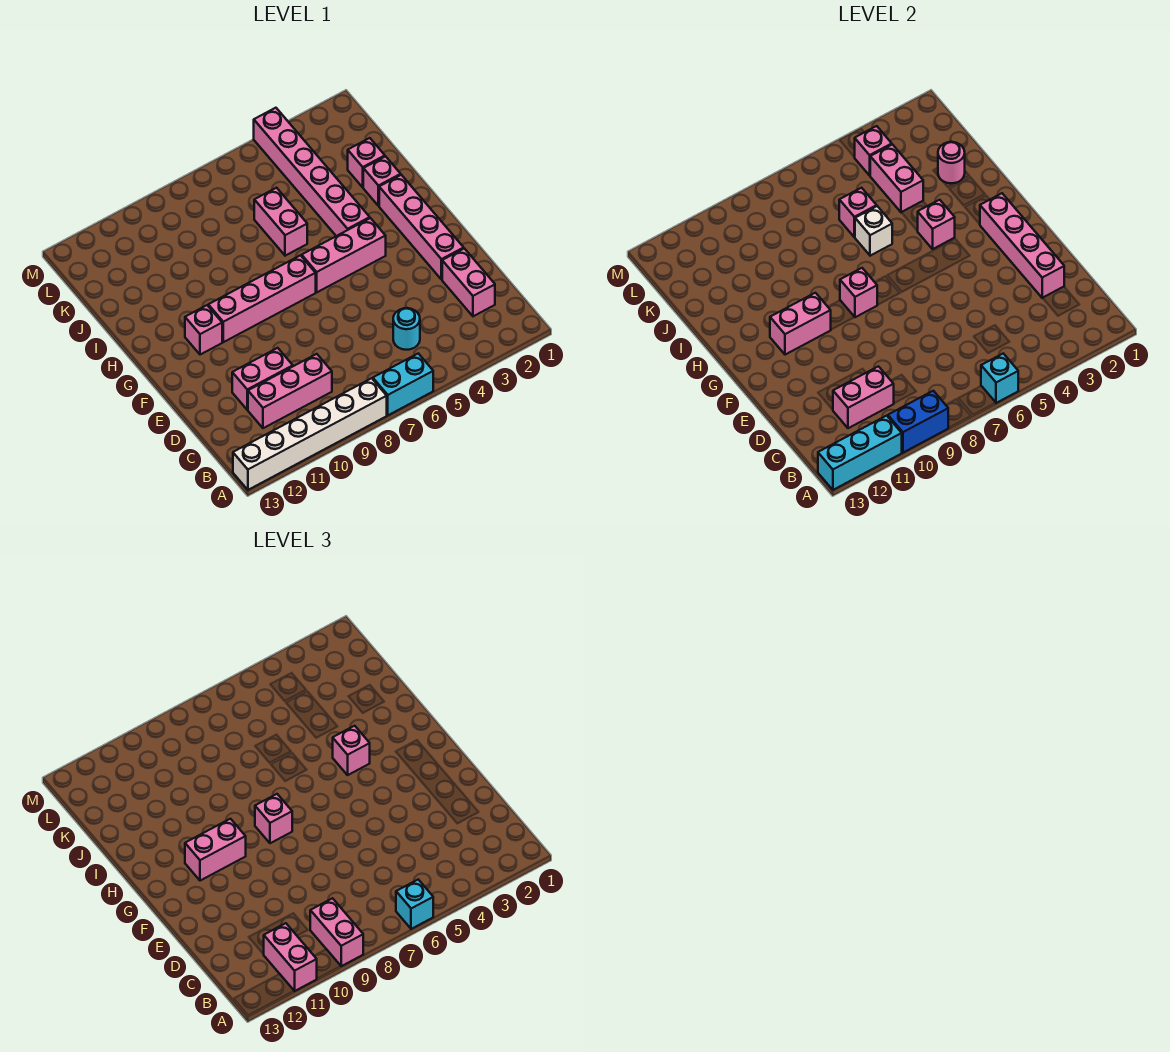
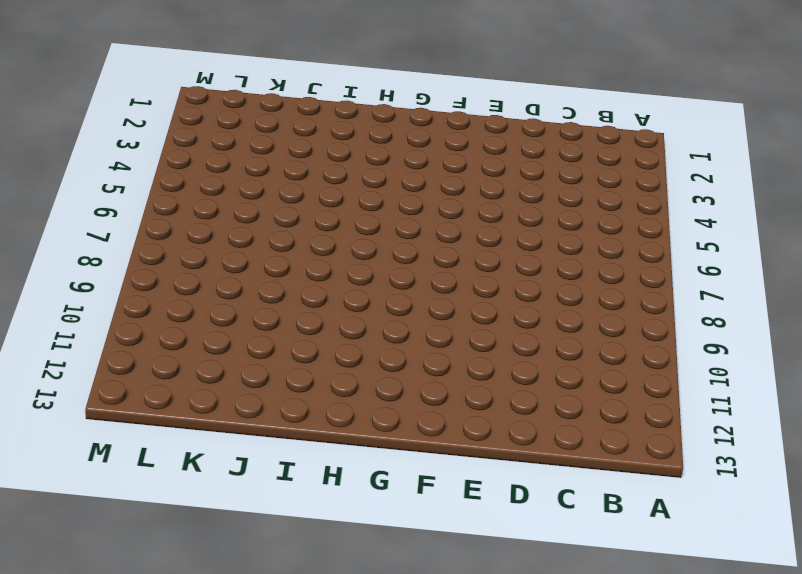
none -> cyan 1x2 brick [373,354,433,415]
none -> white 1x6 brick [233,378,387,490]
none -> pink 1x2 brick [442,248,495,316]
none -> cyan 1x1 round brick [393,308,420,350]

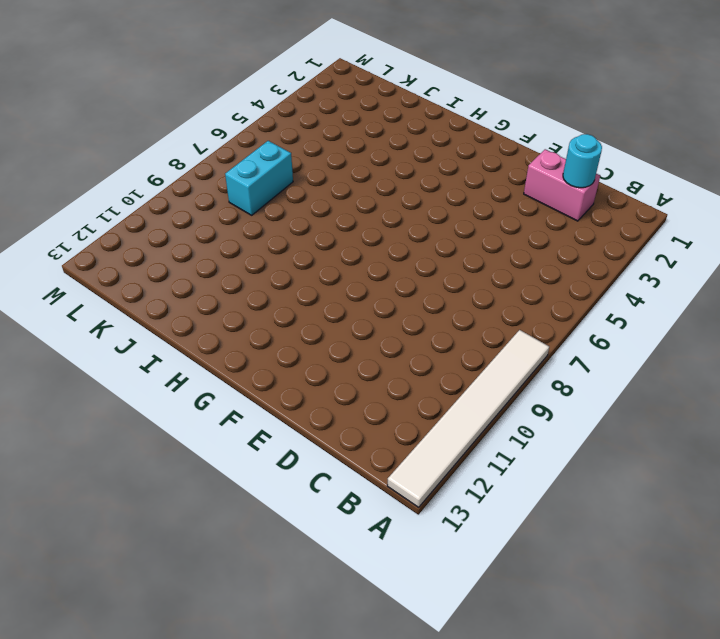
white 1x6 tile [387,330,549,507] -> white 1x6 brick [233,378,387,490]
cyan 1x1 round brick [563,134,602,188] -> cyan 1x1 round brick moved to [393,308,420,350]
cyan 1x2 brick [225,141,293,215] -> cyan 1x2 brick moved to [373,354,433,415]
none -> pink 1x3 brick [248,354,332,428]
none -> pink 1x2 brick [232,348,293,410]
none -> pink 1x4 brick [379,175,464,280]
none -> pink 1x3 brick [302,218,386,292]

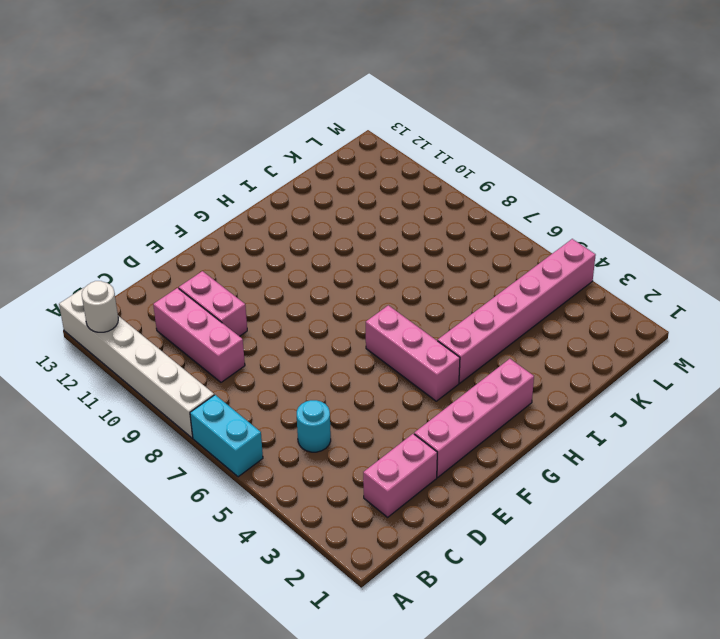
white 1x1 round brick [82,281,118,332] -> cyan 1x3 brick [818,416,902,490]
none -> pink 1x4 brick [208,255,316,342]
none -> pink 1x1 brick [185,305,222,355]
none -> pink 1x1 brick [363,156,401,206]
none -> pink 1x2 brick [254,188,307,256]

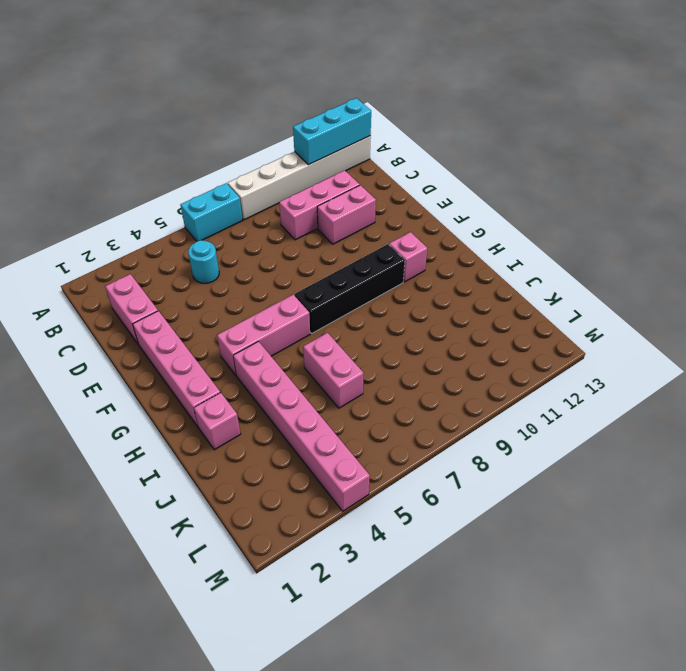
black 1x4 brick [295,244,405,333] -> pink 1x4 brick [208,255,316,342]
none -> pink 1x1 brick [348,138,385,187]
none -> cyan 1x1 brick [981,354,1018,403]
none -> blue 1x2 brick [888,391,948,453]
none -> pink 1x2 brick [833,366,894,428]

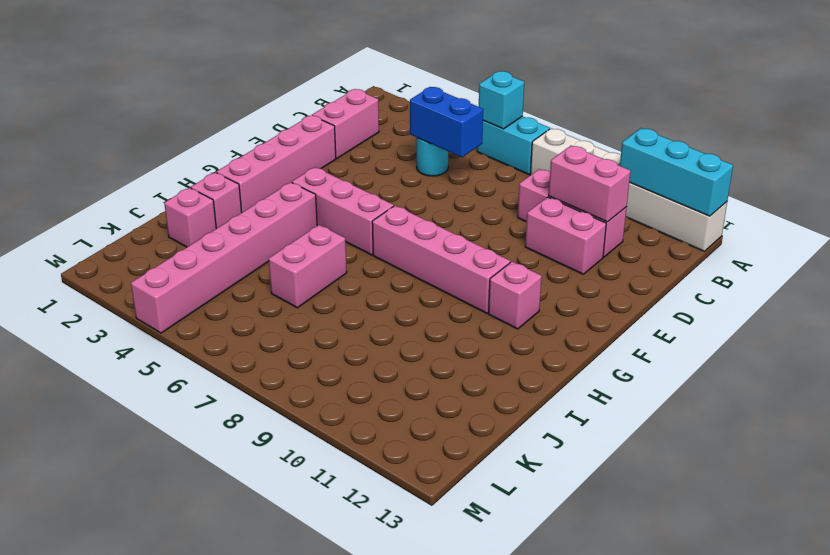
blue 1x2 brick [410,87,483,157] -> blue 1x2 brick moved to [888,391,948,453]
none -> pink 1x4 brick [980,193,1064,298]
none -> pink 1x1 brick [840,268,877,317]
none -> pink 1x2 brick [770,293,831,355]
none -> pink 1x1 brick [918,200,955,249]

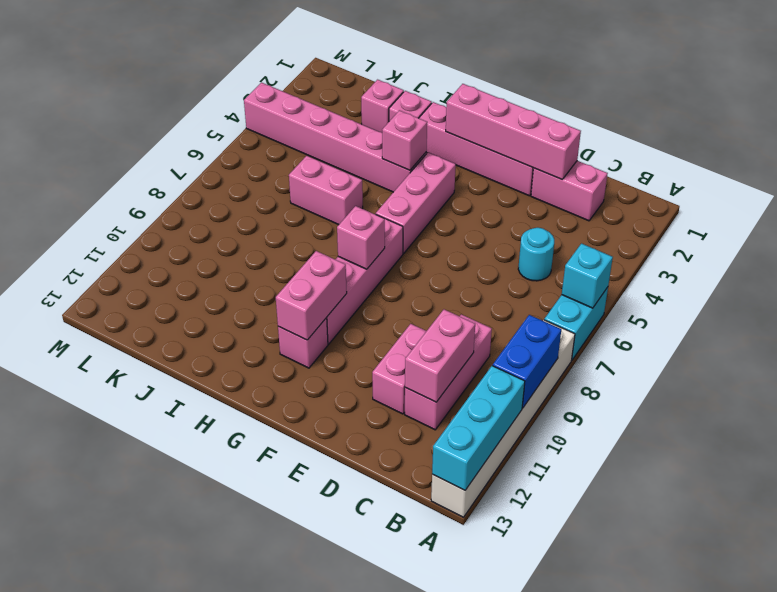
none -> white 1x1 brick [855,206,892,256]
none -> pink 1x1 round brick [938,142,965,183]
none -> pink 1x2 brick [870,144,923,212]
none -> pink 1x1 brick [839,188,877,237]

